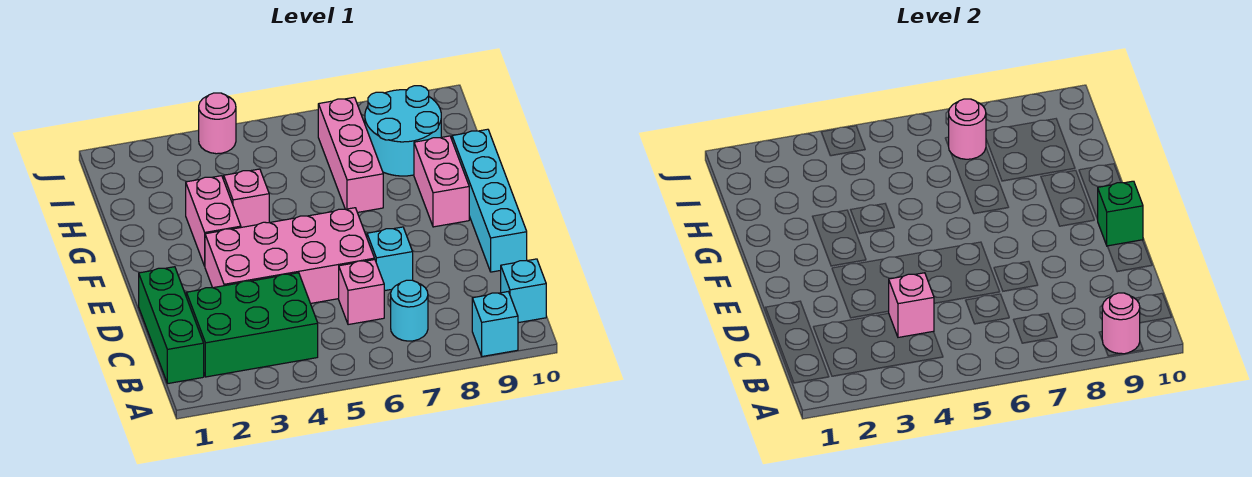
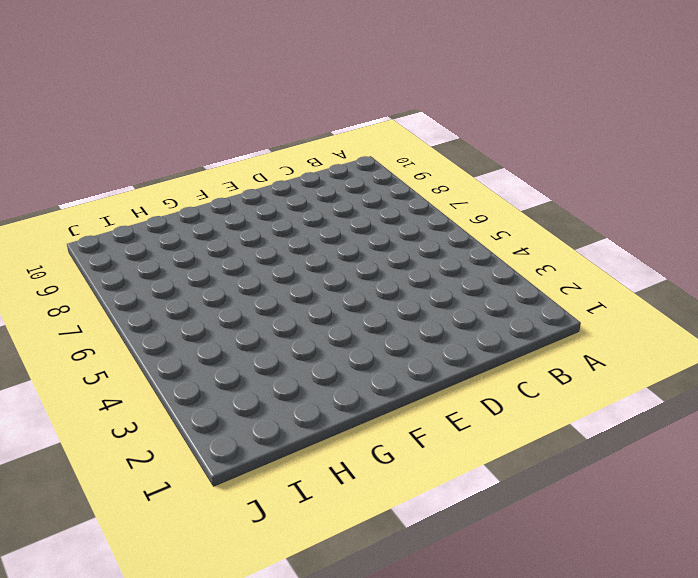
none -> cyan 1x1 brick [472,292,518,356]
none -> green 1x3 brick [139,267,204,383]
none -> green 2x3 brick [186,273,318,377]

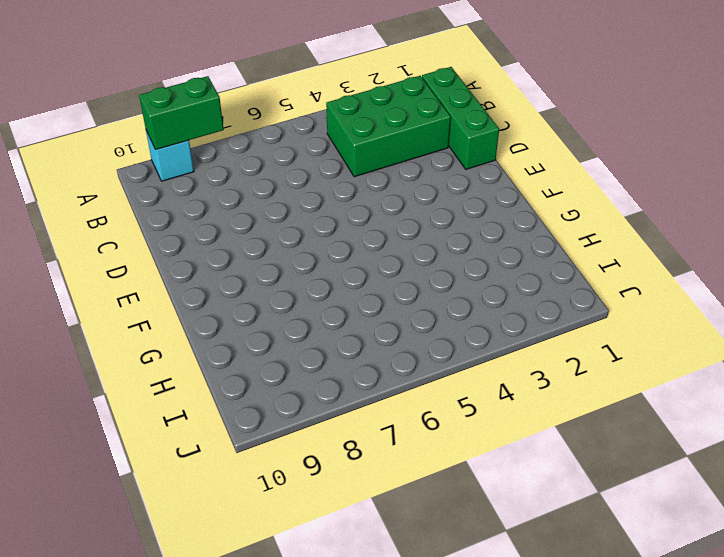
green 1x2 brick [139,76,224,150] -> pink 1x1 round brick [1102,293,1140,354]
none -> cyan 1x1 round brick [391,280,428,341]
none -> cyan 1x1 brick [501,259,546,323]
none -> pink 1x1 brick [339,260,384,325]

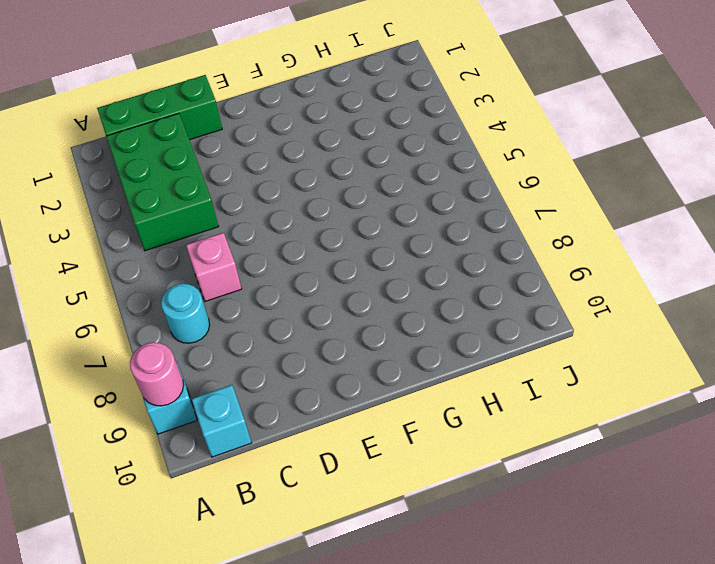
none -> pink 2x4 brick [205,208,375,303]
none -> cyan 1x1 brick [367,227,413,291]
none -> cyan 1x4 brick [452,129,527,272]

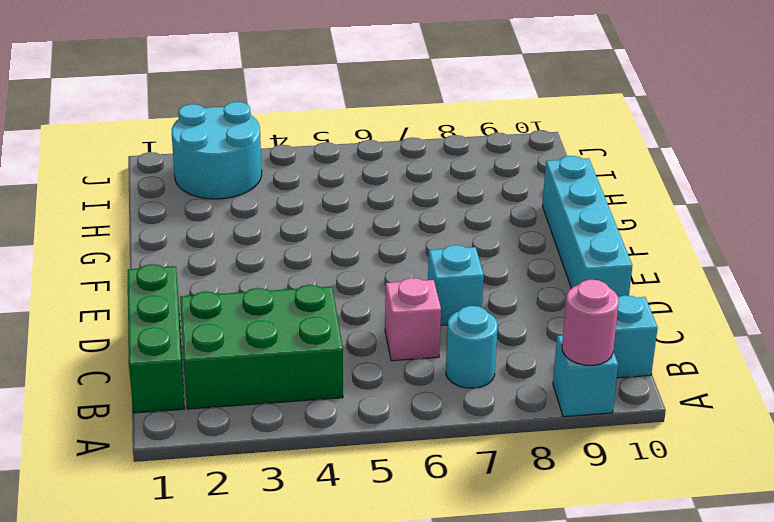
cyan 2x2 round brick [172,102,262,199] -> cyan 2x2 round brick moved to [365,86,441,176]
none -> pink 2x4 brick [205,208,375,303]
none -> pink 1x2 brick [186,176,241,266]
none -> pink 1x2 brick [414,136,469,227]

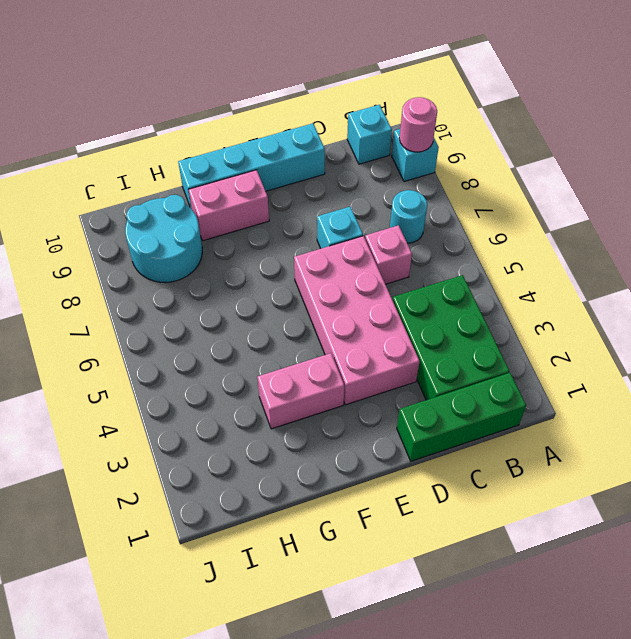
none -> pink 1x1 brick [224,169,269,227]
none -> pink 1x3 brick [318,97,383,212]
none -> pink 1x1 round brick [199,93,236,154]

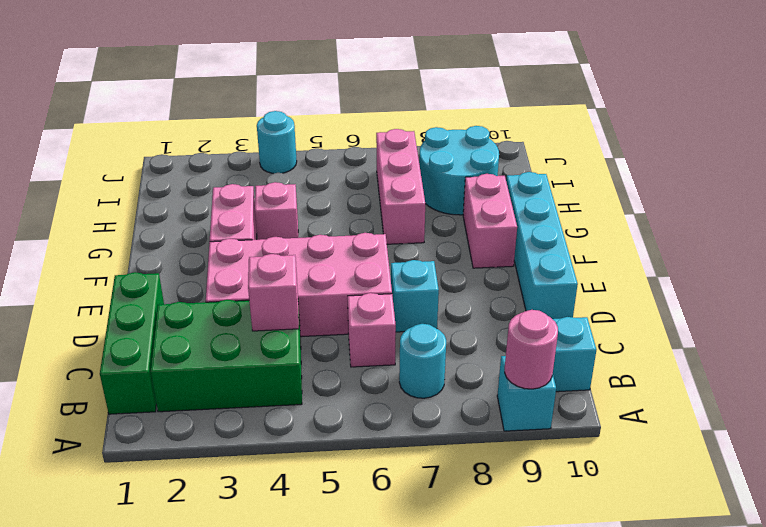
cyan 1x1 round brick [257,111,297,173] -> pink 1x1 round brick [199,93,236,154]
none -> green 1x1 brick [1098,181,1143,246]
none -> pink 1x1 round brick [949,99,986,159]

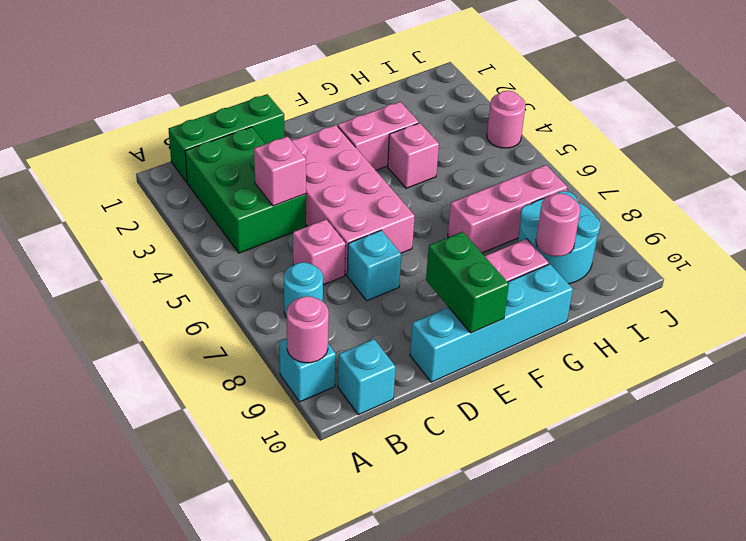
green 1x2 brick [426,232,509,333] -> green 1x1 brick [1098,181,1143,246]
pink 1x1 round brick [536,193,580,256] -> pink 1x1 round brick moved to [949,99,986,159]

